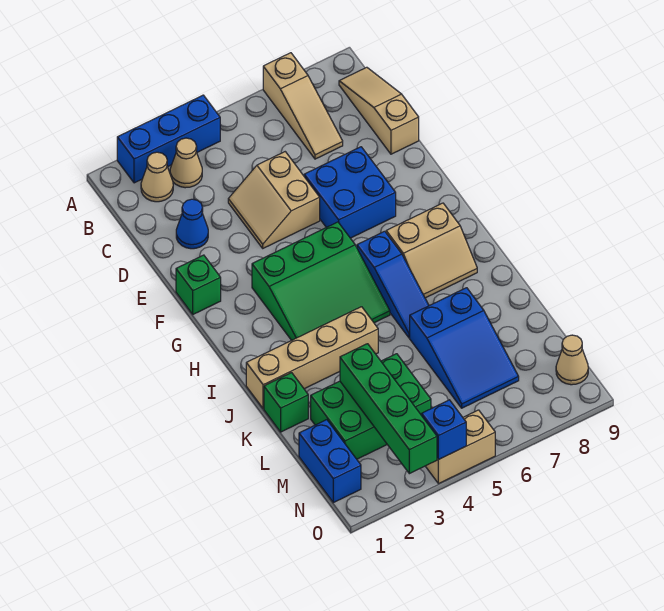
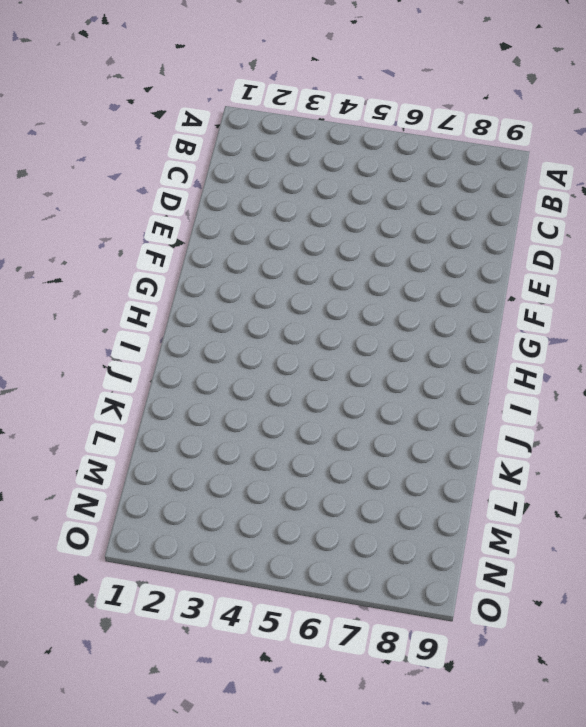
none -> blue 1x3 brick [117,95,220,183]
none -> tan 1x3 slope [263,53,343,159]
none -> tan 1x1 cone [141,152,173,202]

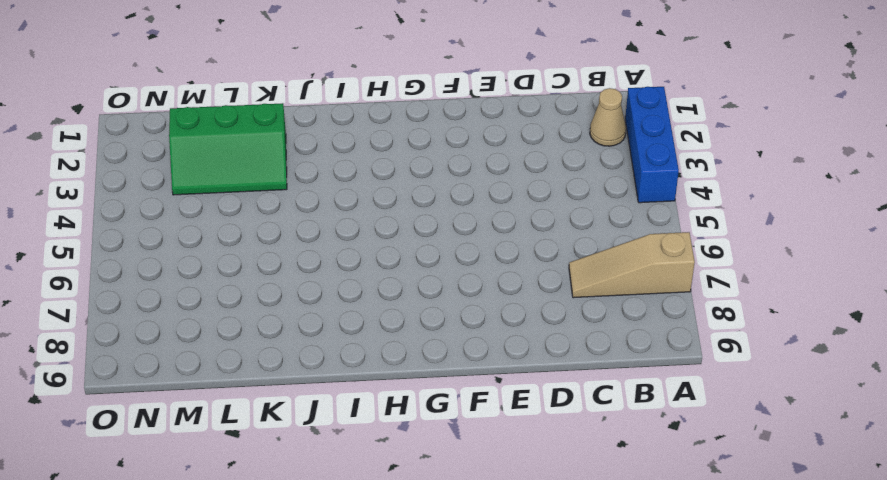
green 2x3 slope [169,103,287,195] -> green 2x3 brick [311,354,431,459]
none -> tan 1x1 cone [170,138,202,188]
none -> tan 1x3 slope [339,67,419,154]
none -> blue 1x1 cone [176,199,208,249]

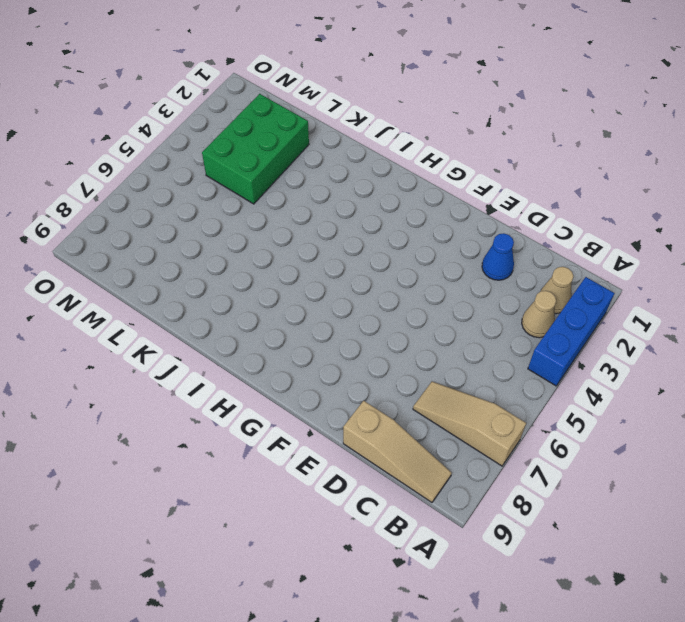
none -> tan 2x2 slope [228,152,320,248]
none -> blue 2x2 brick [304,147,396,238]
none -> green 1x1 brick [176,255,221,314]

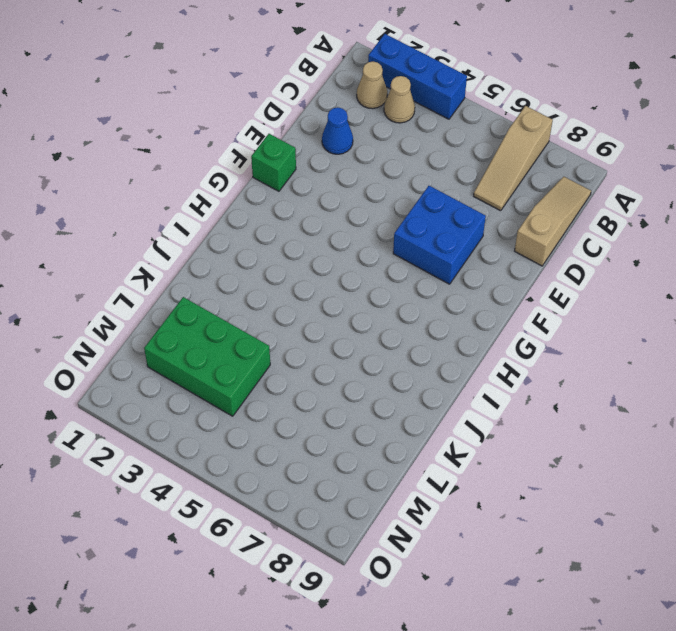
none -> tan 2x2 slope [228,152,320,248]
none -> green 3x3 slope [252,222,390,340]
none -> blue 1x3 slope [357,231,429,338]

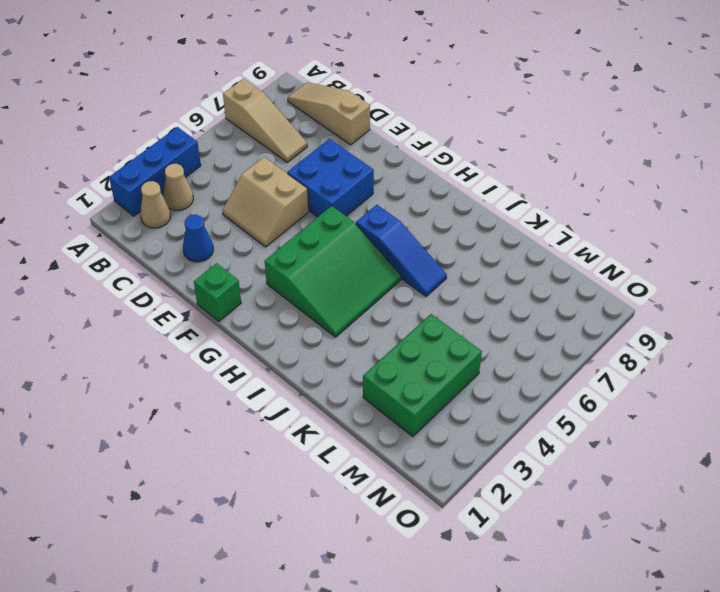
none -> tan 2x2 slope [386,203,477,298]
none -> tan 1x4 brick [246,307,378,409]
none -> green 1x1 brick [264,373,308,432]

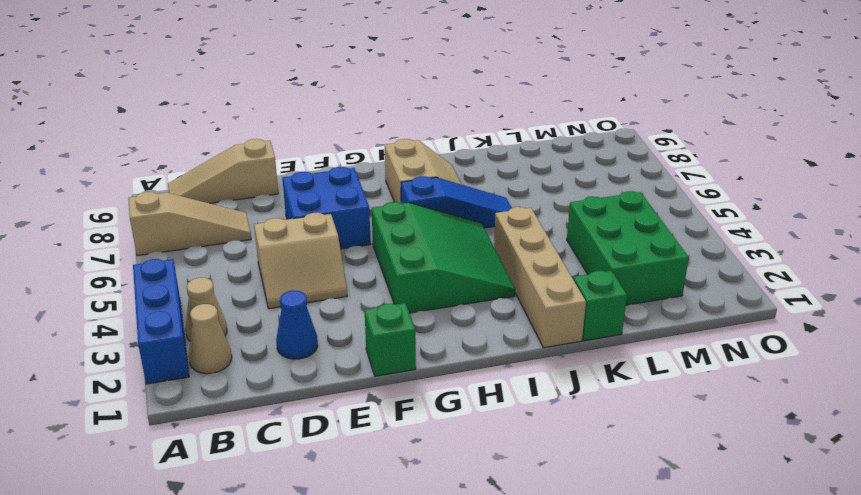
none -> blue 2x3 slope [410,288,519,408]
none -> blue 1x2 brick [299,420,361,503]
none -> tan 1x1 cone [556,335,588,385]

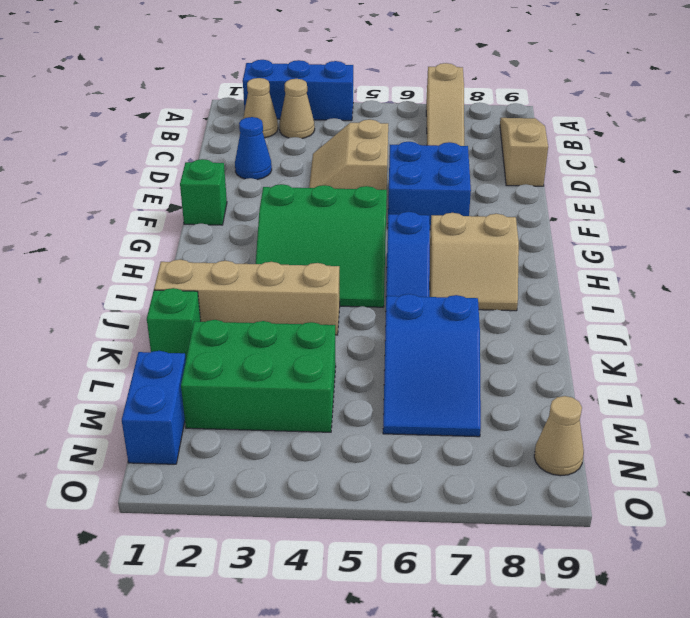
none -> tan 1x2 brick [426,410,495,484]
none -> green 1x4 brick [340,344,437,474]
none -> blue 1x1 brick [422,400,466,460]

